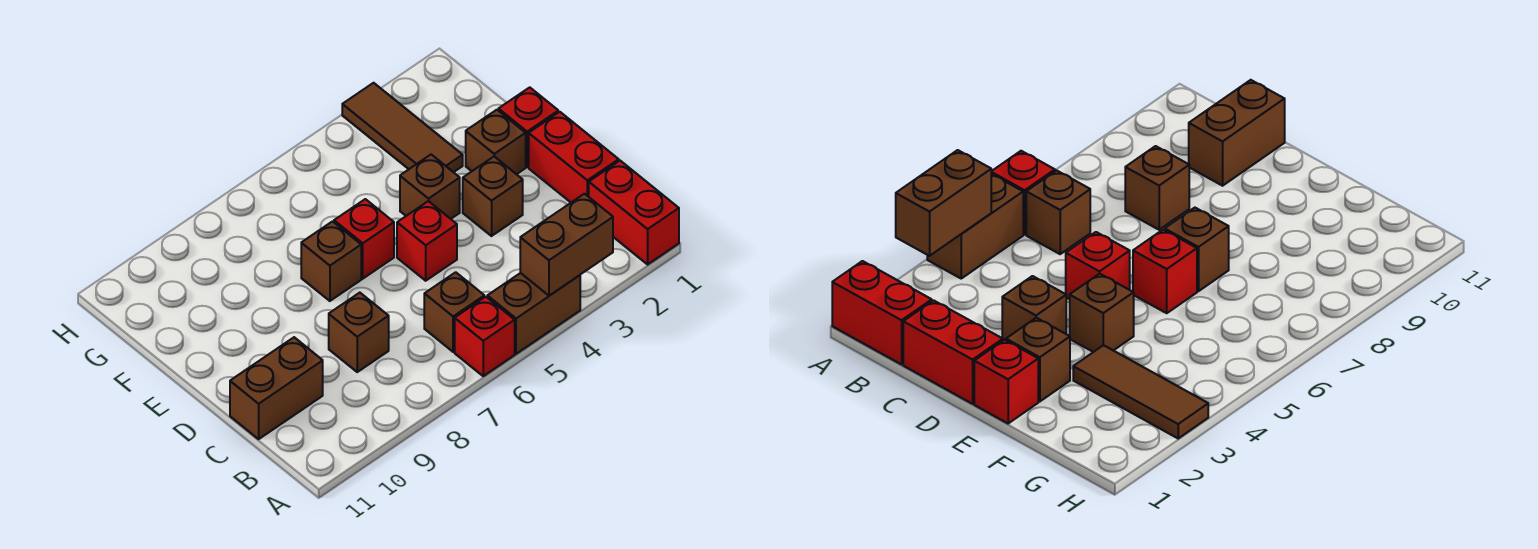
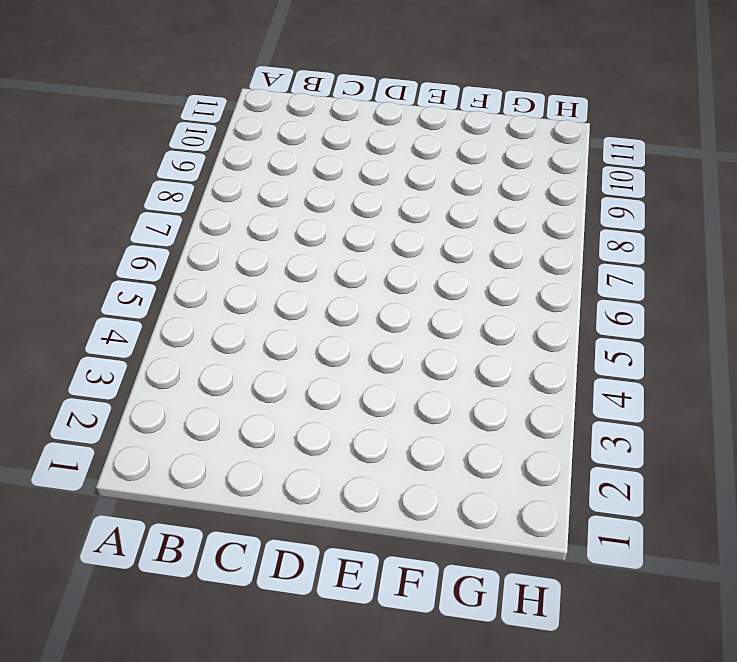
none -> red 1x2 brick [589,161,679,264]
none -> brown 1x2 brick [487,273,580,354]
none -> red 1x1 brick [455,297,515,376]

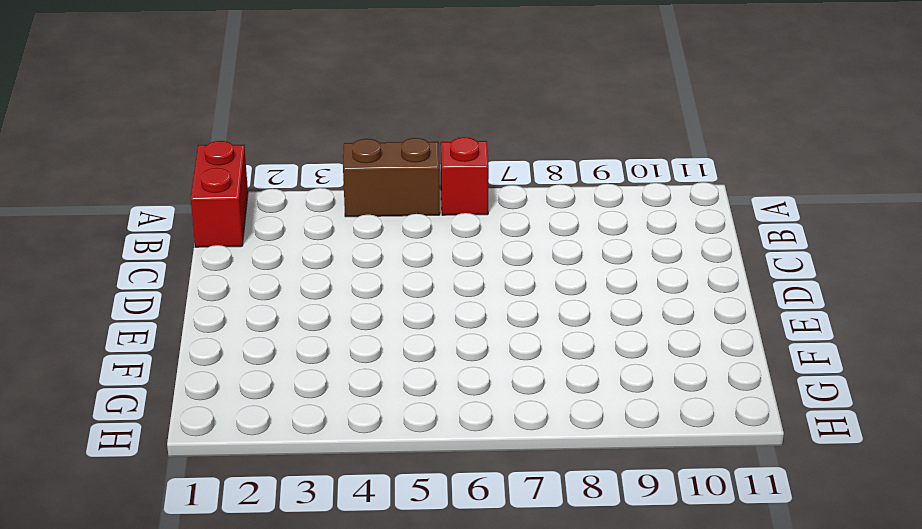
none -> brown 1x1 brick [424,272,484,352]
none -> red 1x2 brick [529,112,619,202]
none -> brown 1x1 brick [329,293,389,372]

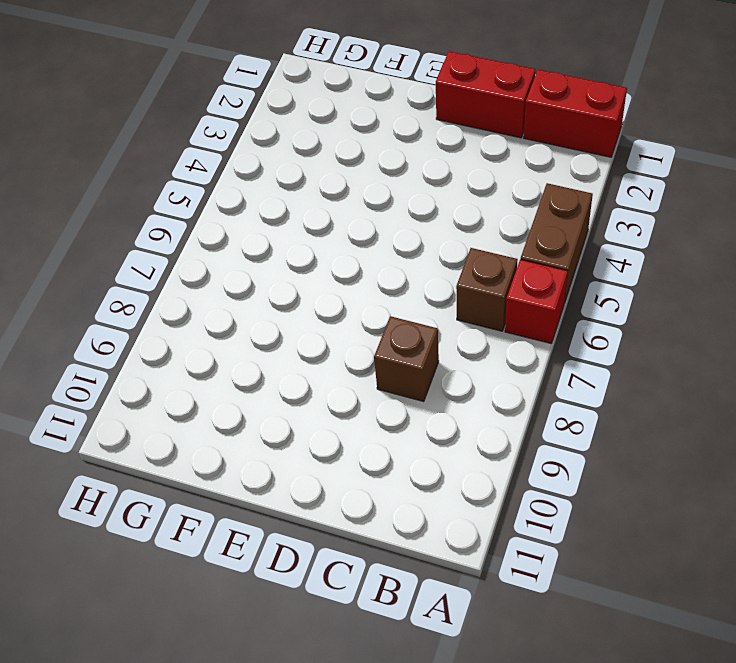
none -> brown 1x2 brick [230,337,323,439]
none -> brown 1x1 brick [463,157,523,236]
none -> red 1x1 brick [397,201,457,281]

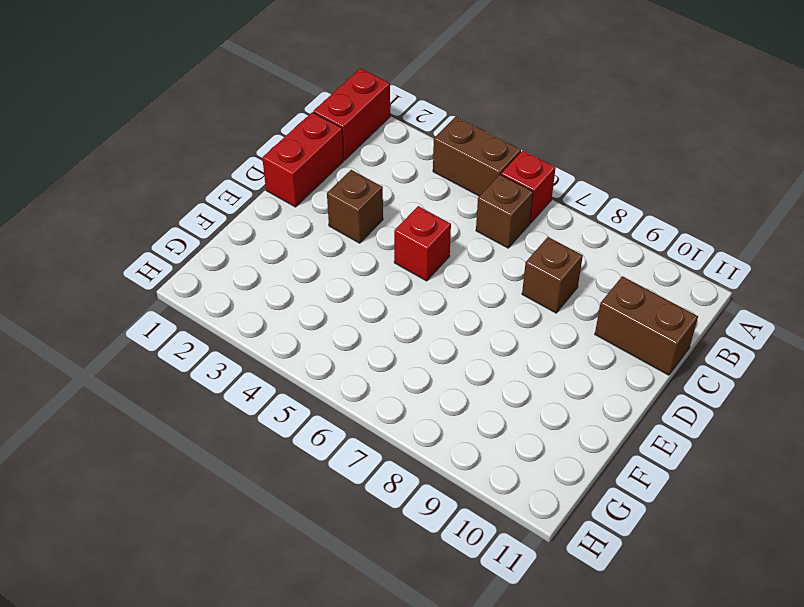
none -> red 1x1 brick [498,87,558,167]
none -> brown 1x1 brick [466,110,526,174]
none -> brown 1x1 brick [400,155,460,219]

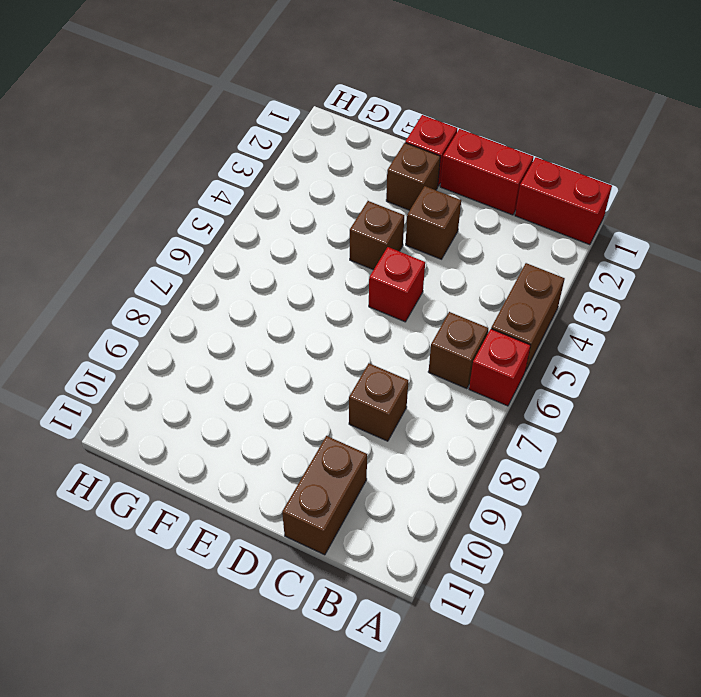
none -> red 1x1 brick [334,199,394,279]
none -> brown 1x1 brick [301,222,361,301]
none -> brown 1x3 tile [342,83,463,172]

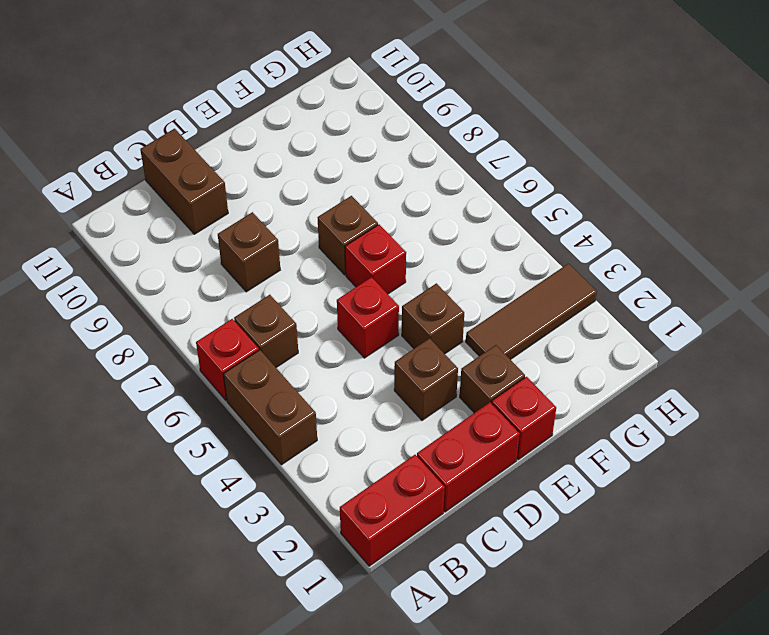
none -> brown 1x2 brick [520,194,613,296]

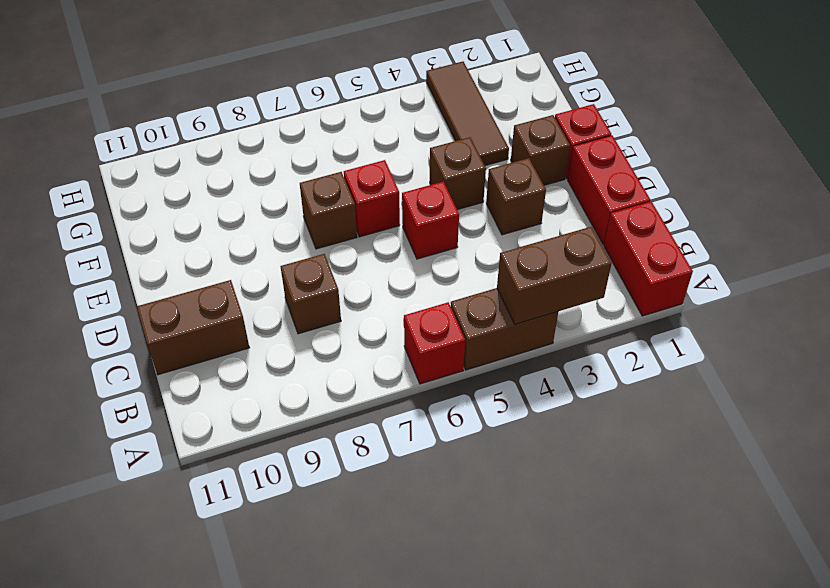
none -> brown 1x1 brick [424,272,484,352]

